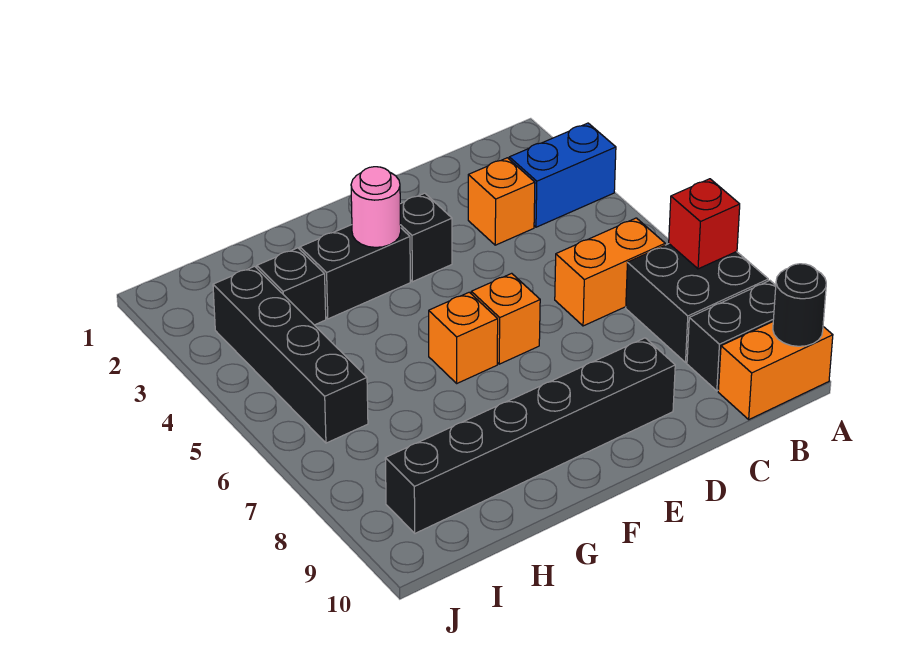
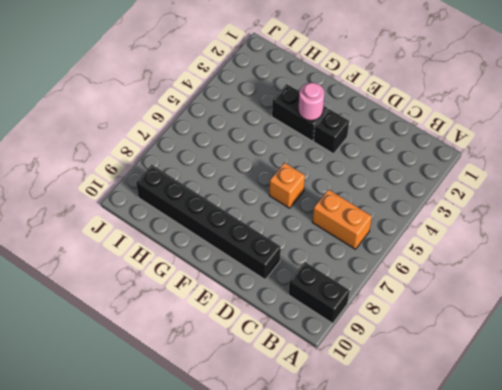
none -> blue 1x2 brick [509,123,616,227]
none -> black 2x2 brick [626,244,768,362]
none -> orange 1x2 brick [718,322,833,419]

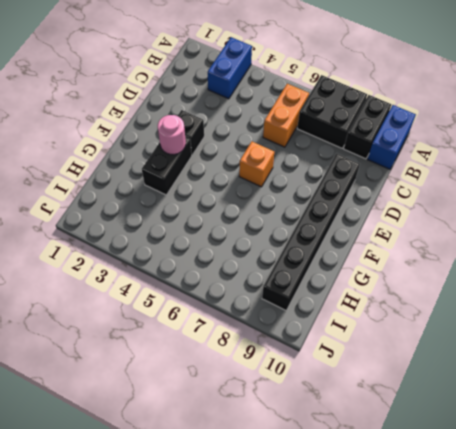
blue 1x2 brick [368,105,416,169] -> orange 1x2 brick [718,322,833,419]
none -> orange 1x1 brick [468,158,535,245]
none -> orange 1x1 brick [429,292,498,383]
none -> black 1x1 brick [257,248,326,325]

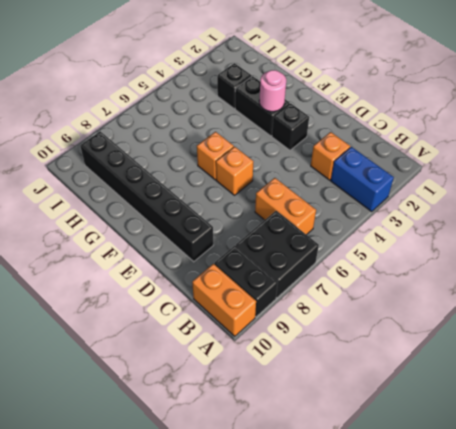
none -> black 1x4 brick [213,266,368,443]
none -> red 1x1 brick [669,179,740,269]
none -> black 1x1 round brick [773,264,826,346]

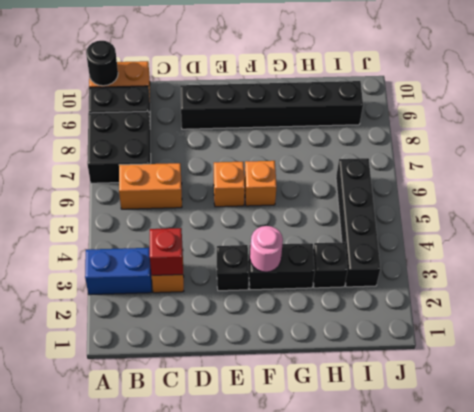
red 1x1 brick [150,228,183,275] -> red 1x1 brick moved to [669,179,740,269]

